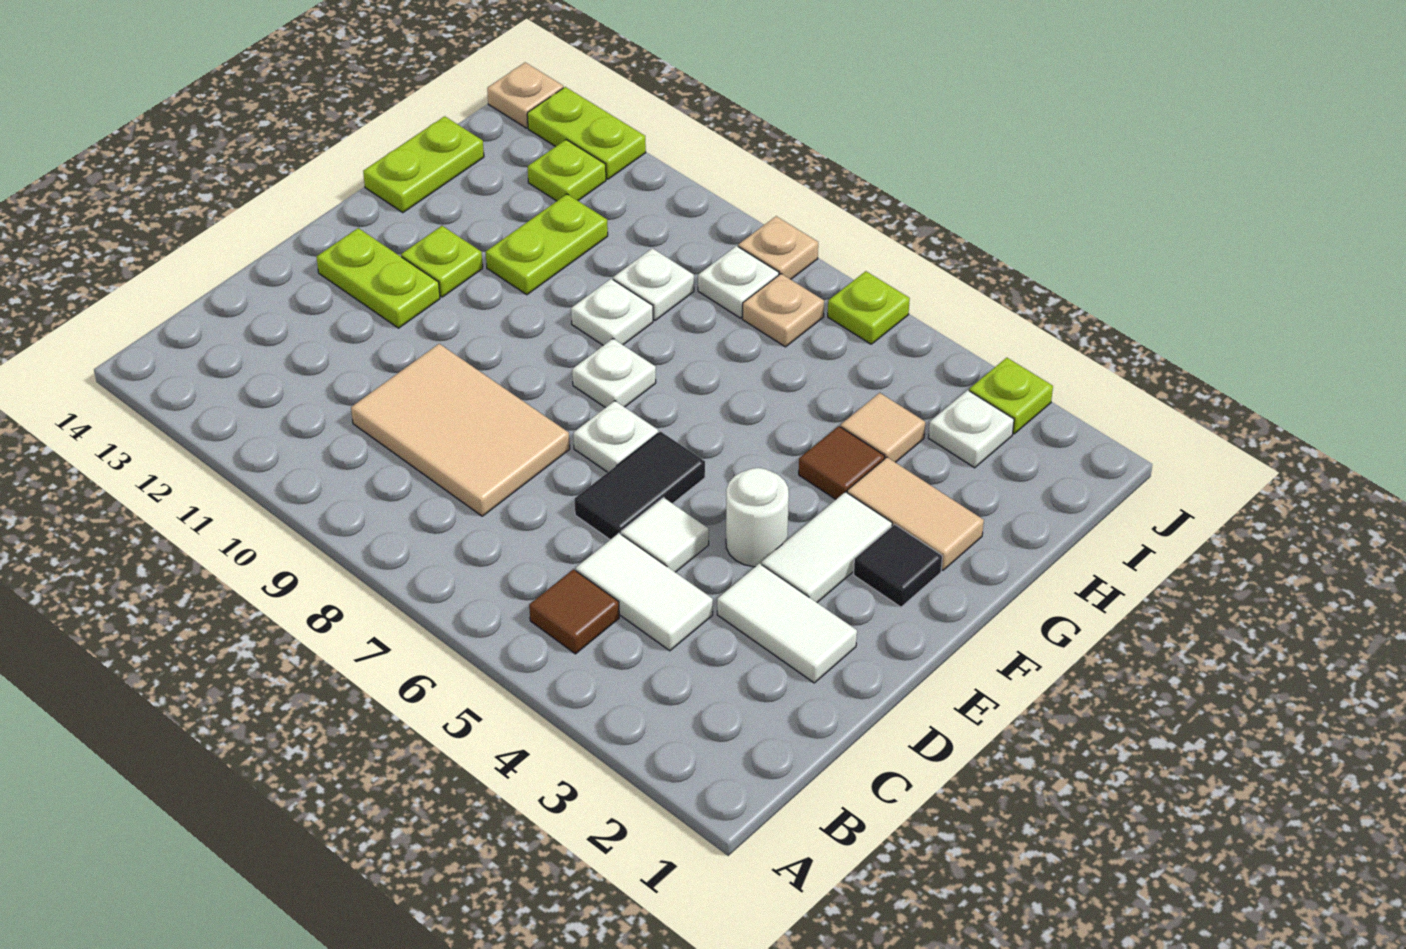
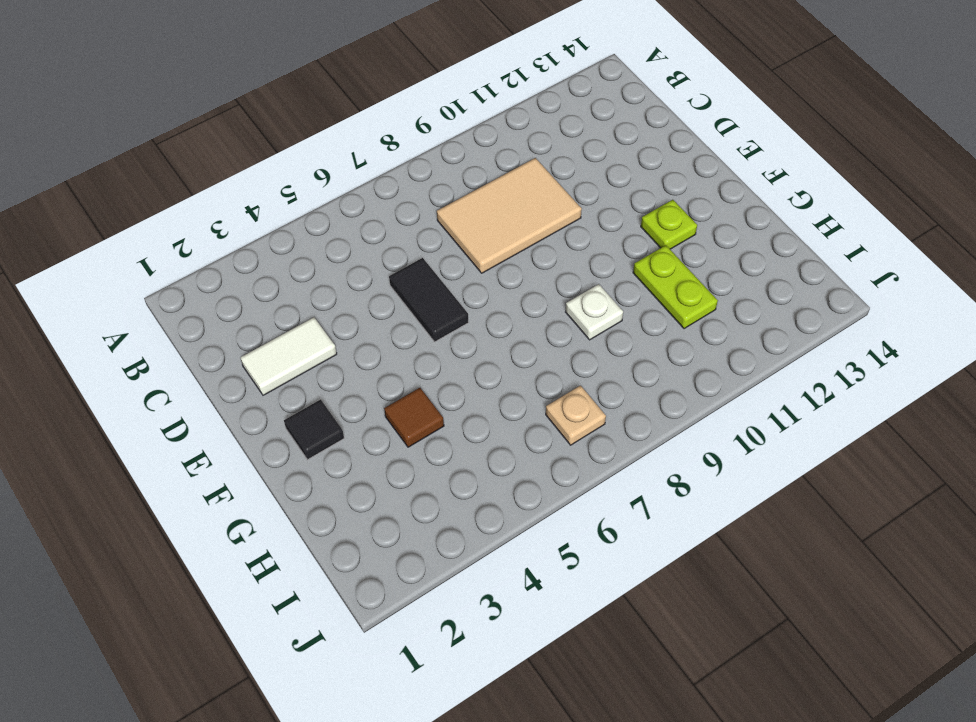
none -> brown 1x1 tile [529,569,619,654]
none -> white 1x2 tile [576,533,713,651]
none -> white 1x1 tile [621,498,709,572]

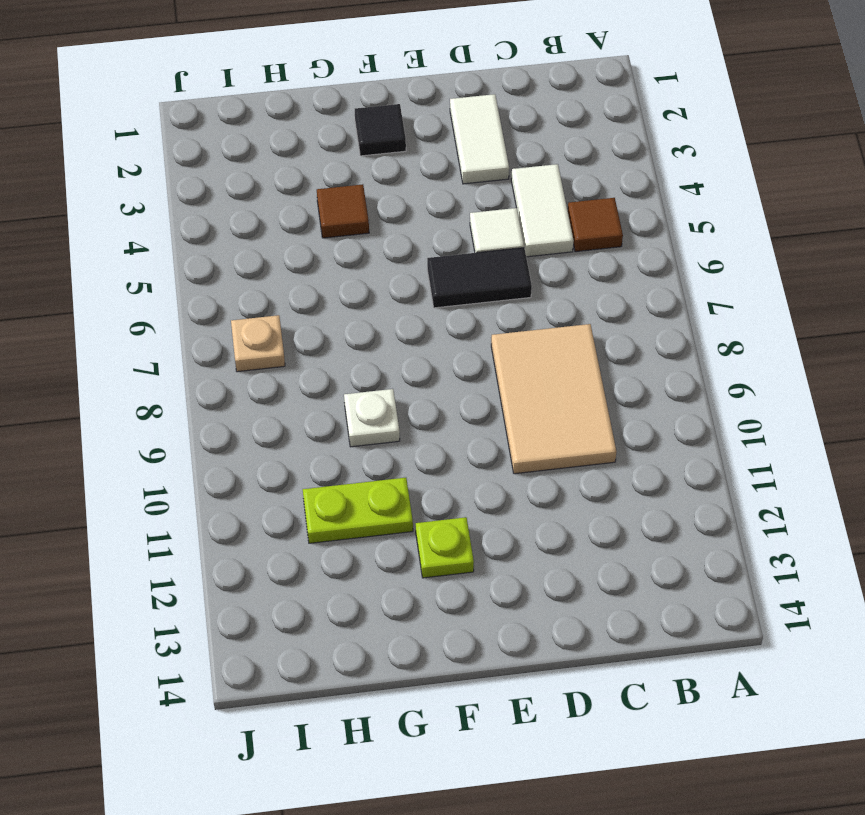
none -> white 1x2 tile [762,492,892,602]
none -> white 1x1 round brick [726,468,789,567]
none -> white 1x1 plate [573,401,658,472]

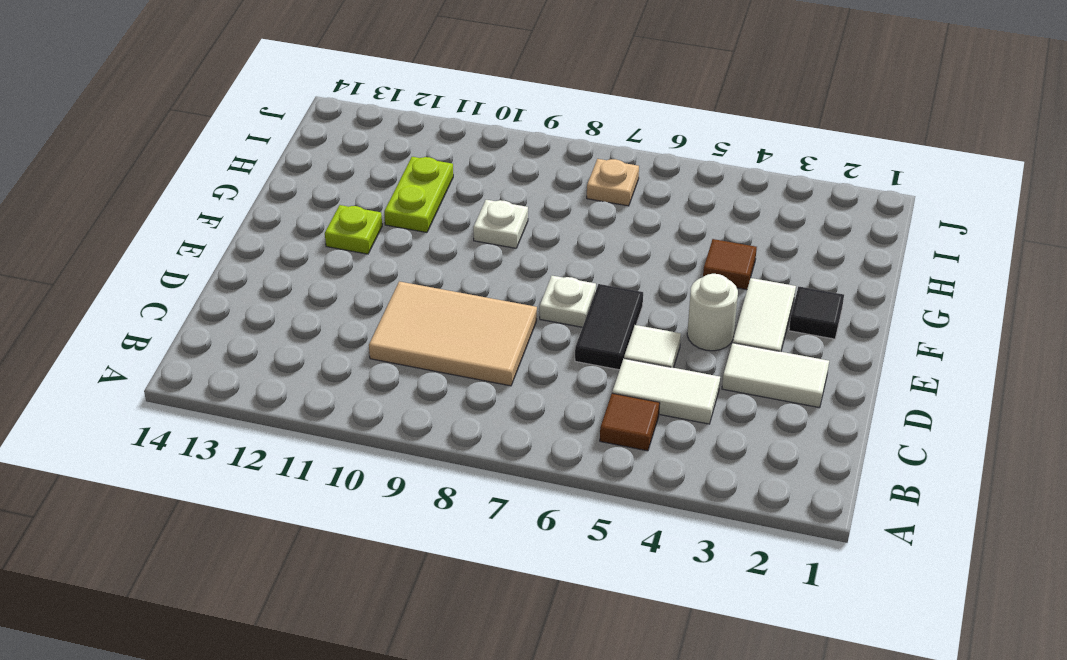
none -> lime 1x2 plate [316,228,440,328]
none -> white 1x1 plate [572,339,656,408]
none -> tan 1x2 tile [847,457,984,570]

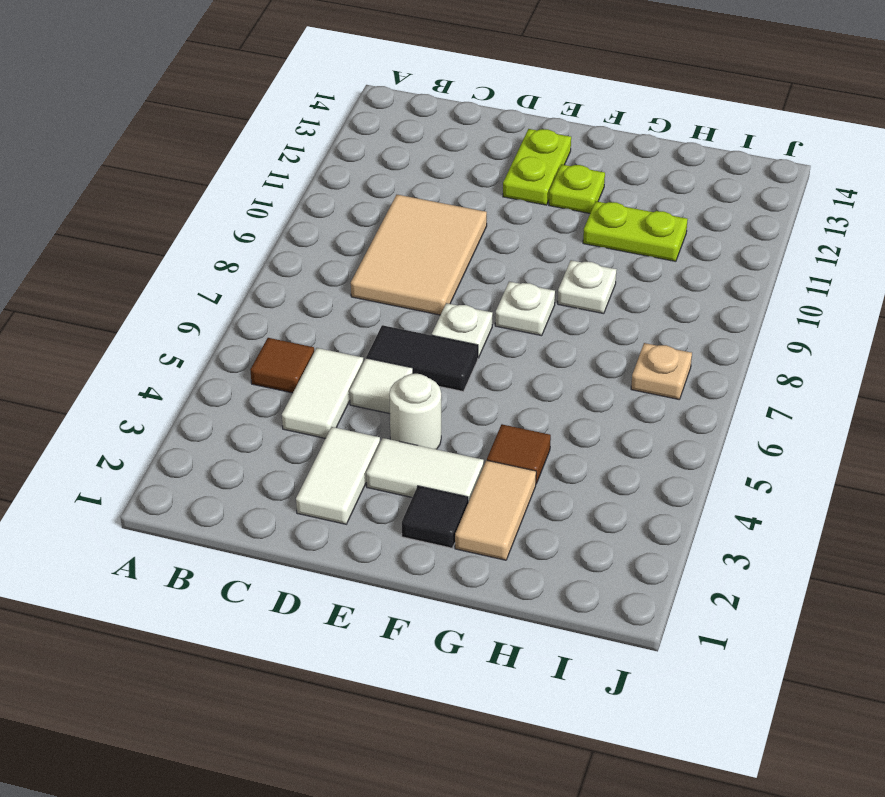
none -> lime 1x2 plate [363,116,484,213]
none -> tan 1x1 tile [841,393,925,462]
none -> white 1x1 plate [613,248,694,321]

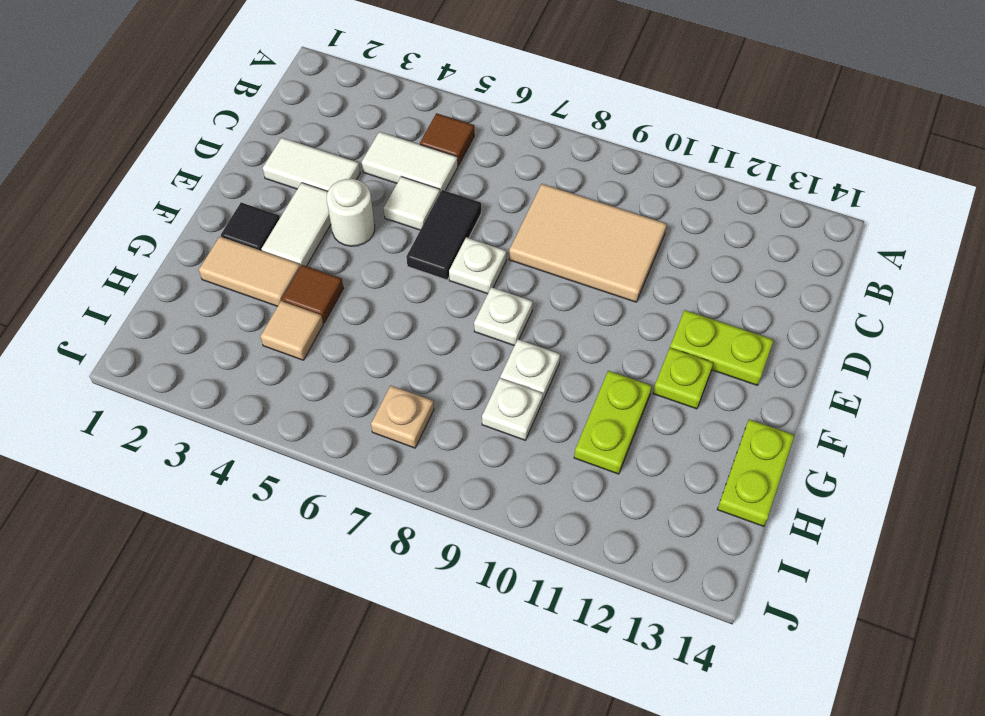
none -> white 1x1 plate [928,390,1014,468]
none -> white 1x1 plate [698,246,779,318]
none -> lime 1x1 plate [528,140,606,201]

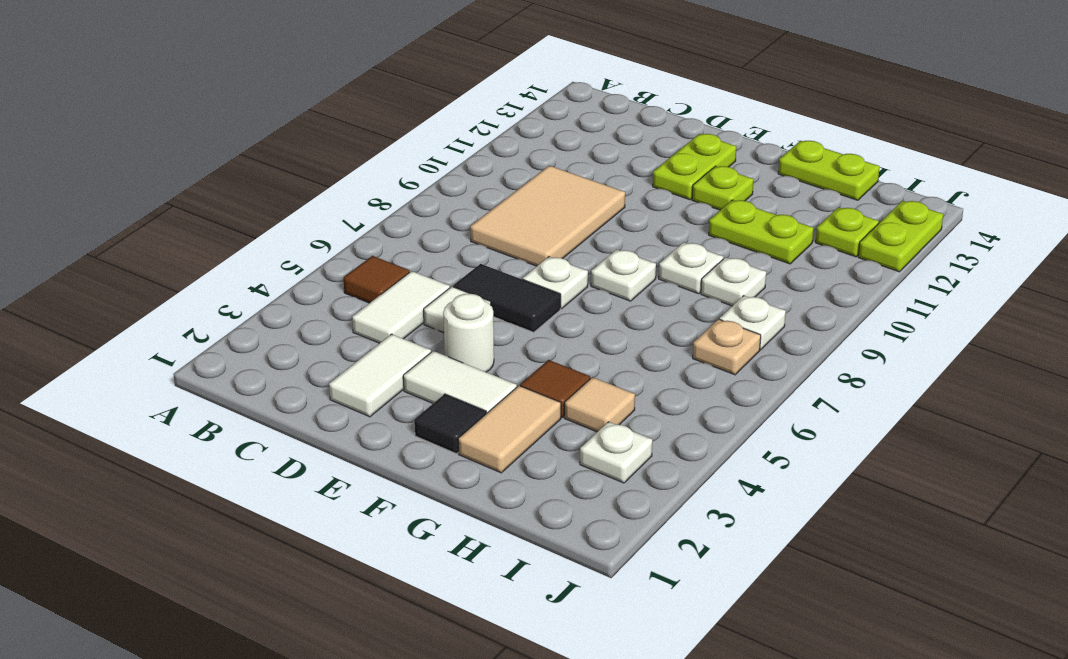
none -> lime 1x1 plate [969,358,1053,434]
none -> lime 1x1 plate [828,271,910,344]
none -> tan 1x1 plate [738,216,818,279]

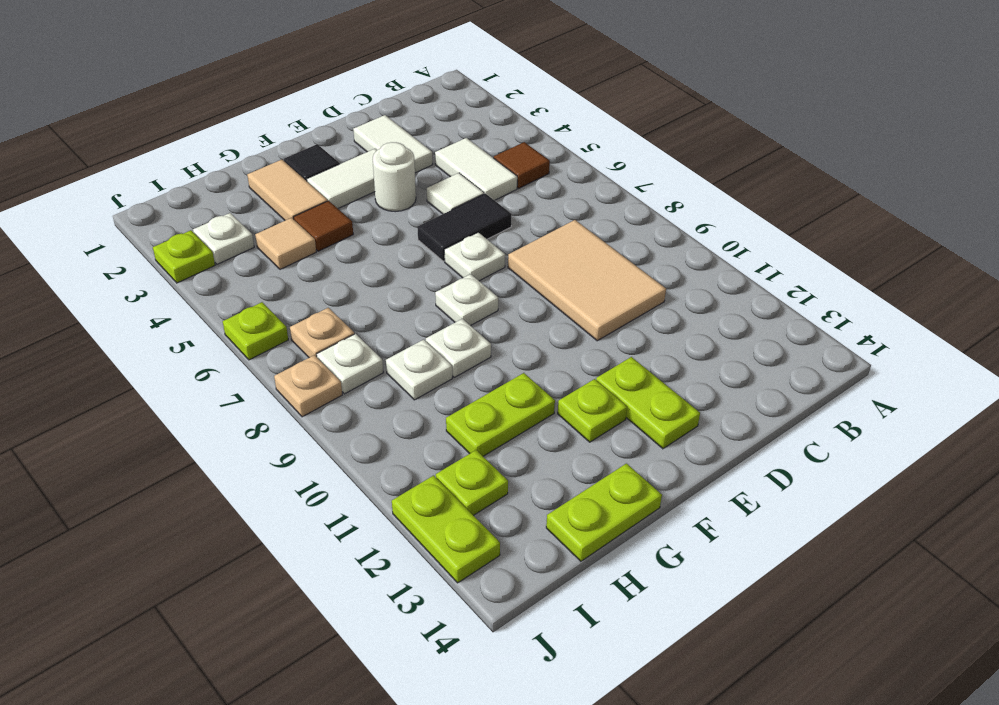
none -> tan 1x1 plate [487,62,563,128]

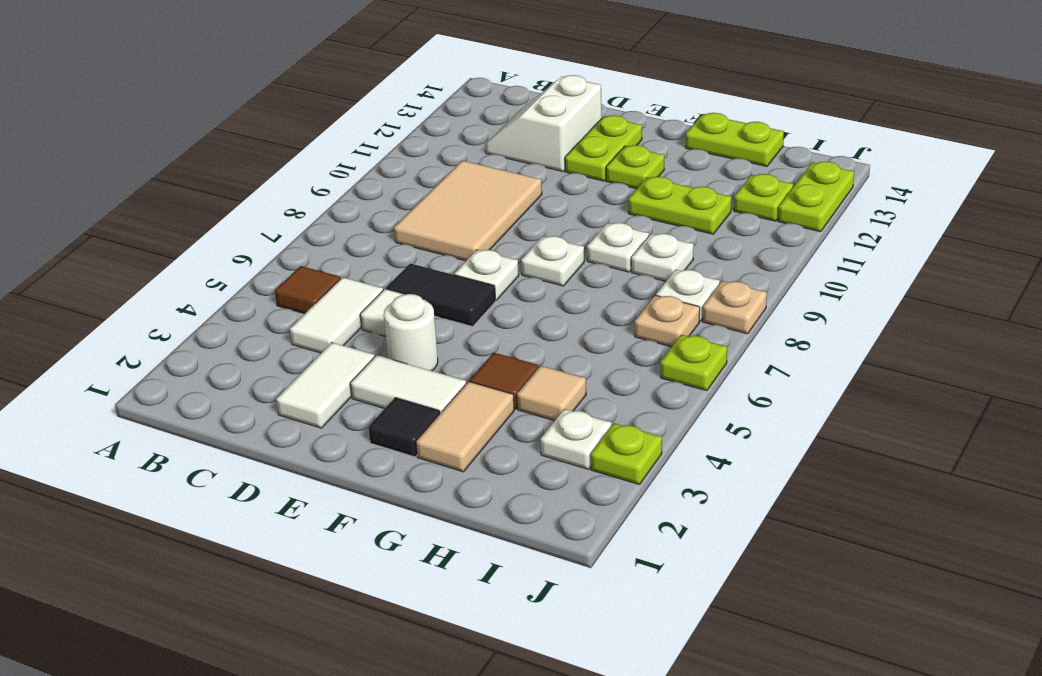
white 2x2 slope [485,75,602,172] -> none
none -> tan 1x1 plate [487,62,563,128]

